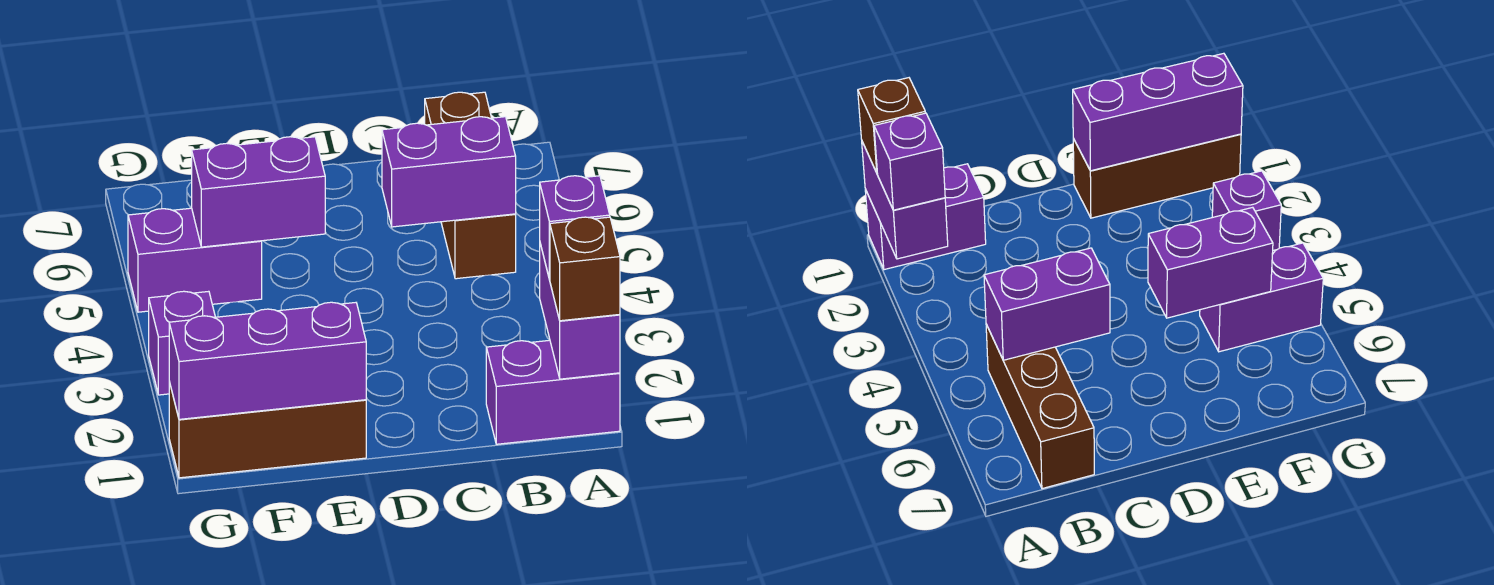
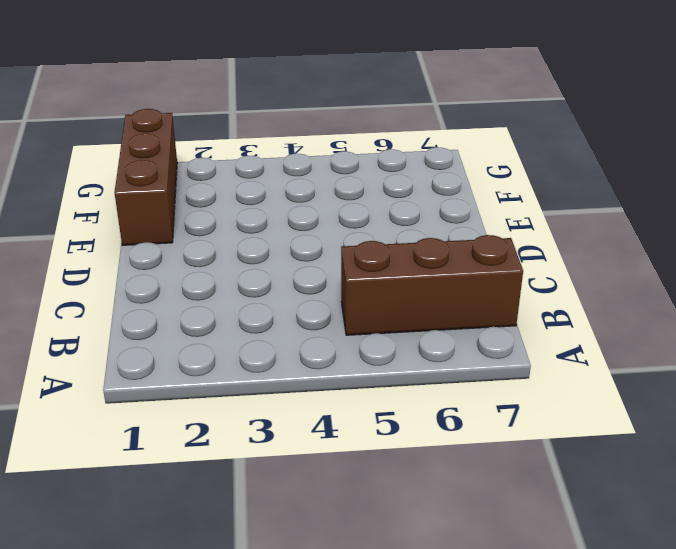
none -> purple 1x2 brick [486,340,620,444]
none -> purple 1x2 brick [128,208,262,312]

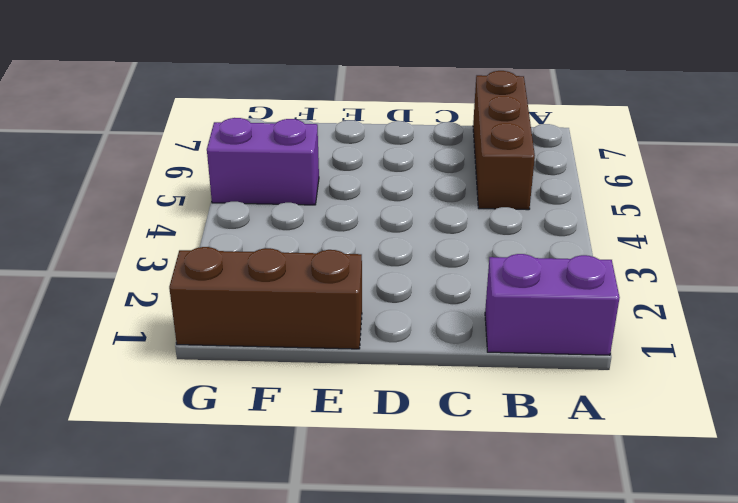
none -> purple 1x1 brick [149,291,215,395]
none -> purple 1x2 brick [540,244,620,379]

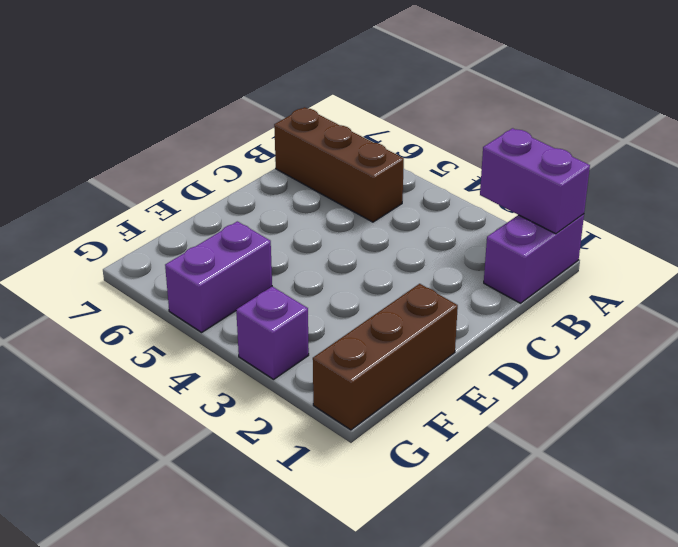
none -> purple 1x2 brick [382,117,516,227]
none -> purple 1x3 brick [169,302,366,419]

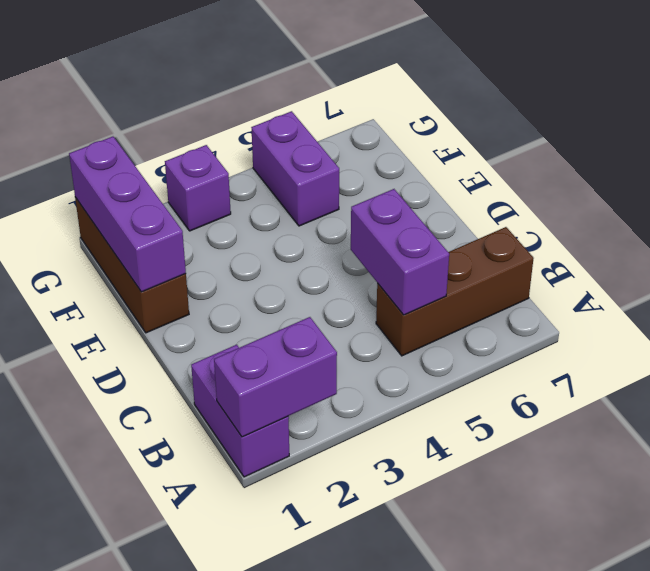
none -> purple 1x2 brick [192,137,325,247]
none -> brown 1x1 brick [550,217,620,321]

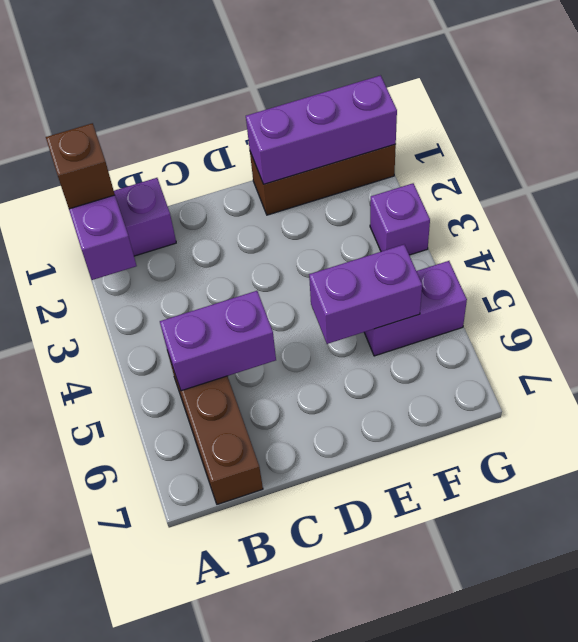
none -> purple 1x1 brick [540,176,610,279]

